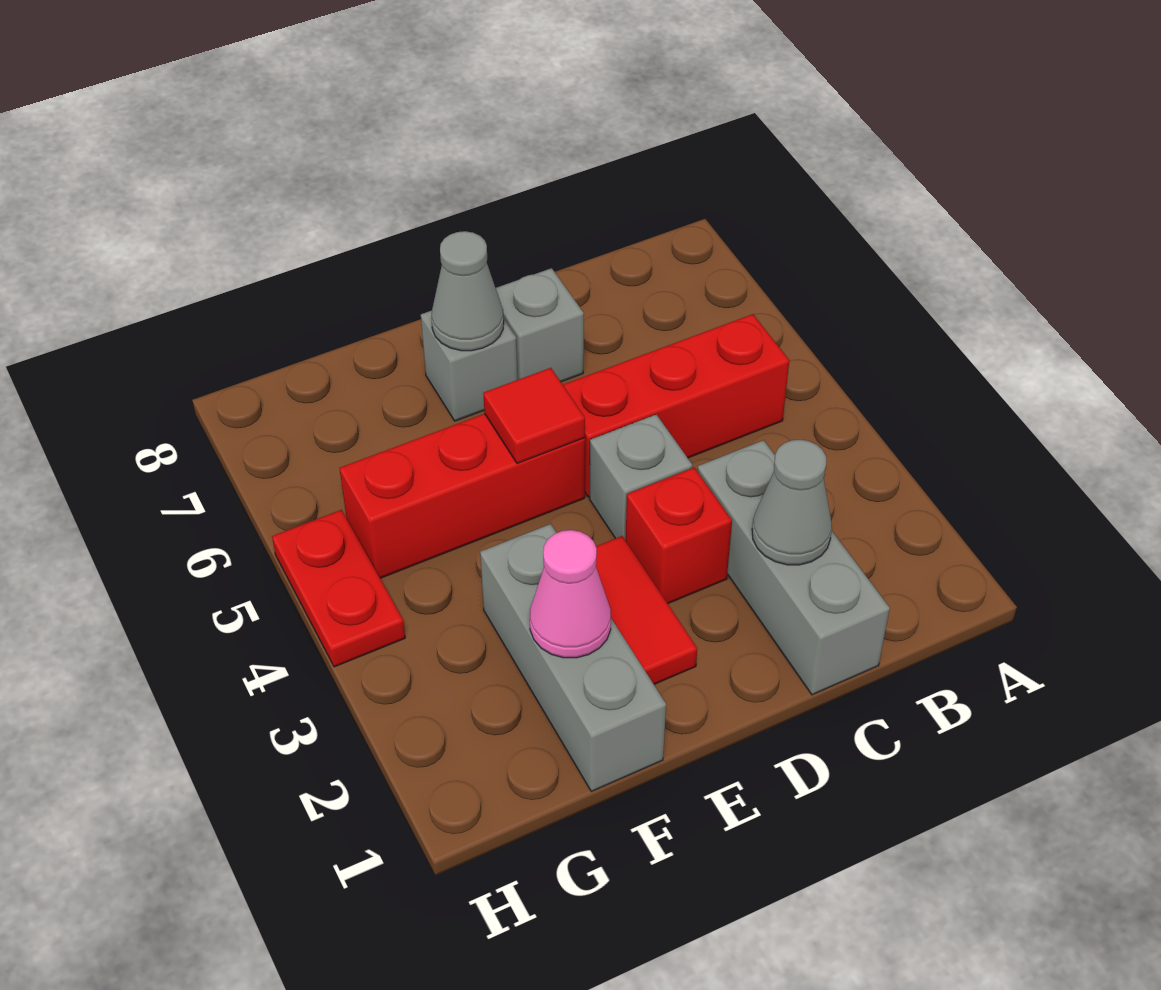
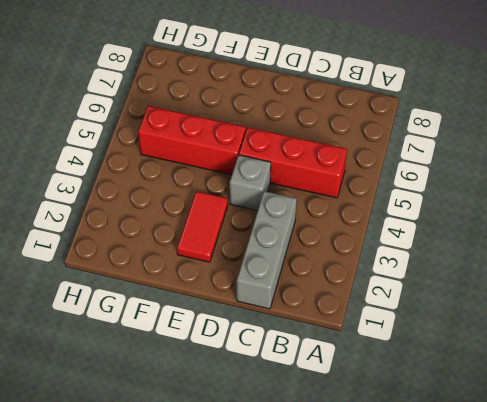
none -> red 1x1 brick [626,468,732,603]
none -> grey 1x1 brick [496,268,584,382]
none -> grey 1x1 brick [421,310,518,421]

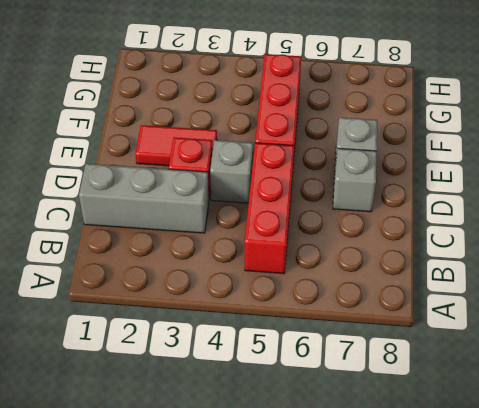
none -> grey 1x3 brick [480,524,666,791]
none -> red 1x2 plate [272,510,405,667]
none -> grey 1x1 cone [752,440,832,565]

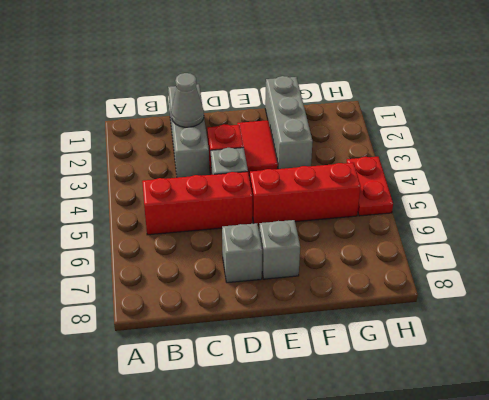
none -> red 1x1 tile [483,368,585,463]
none -> grey 1x1 cone [431,231,504,351]
none -> pink 1x1 cone [530,530,611,658]

